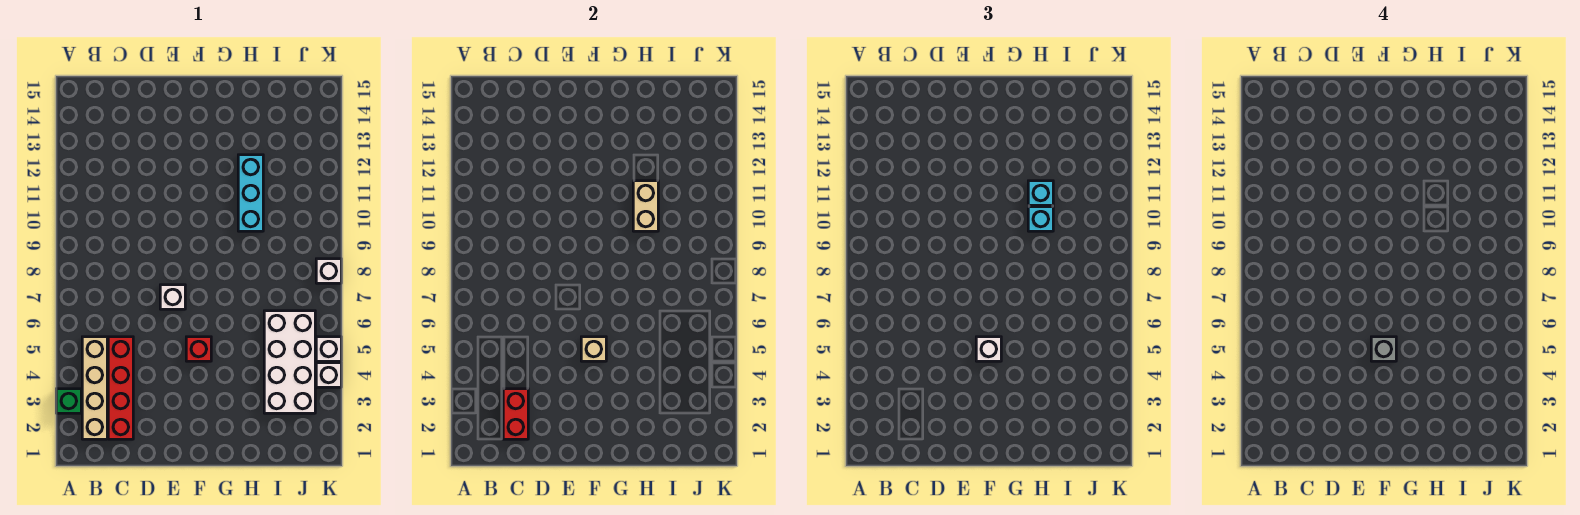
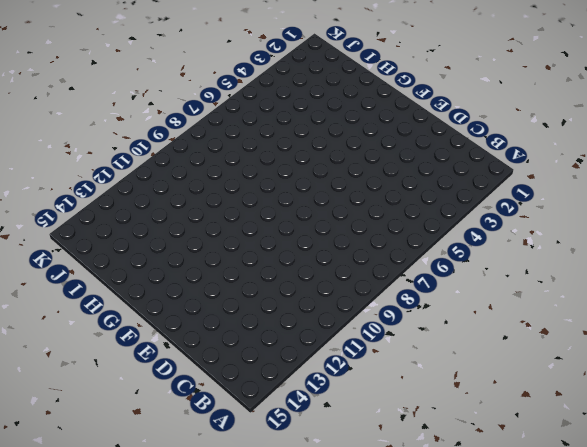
none -> green 1x1 brick [56,389,81,413]
none -> tan 1x4 brick [82,337,107,439]
none -> red 1x4 brick [108,337,133,439]

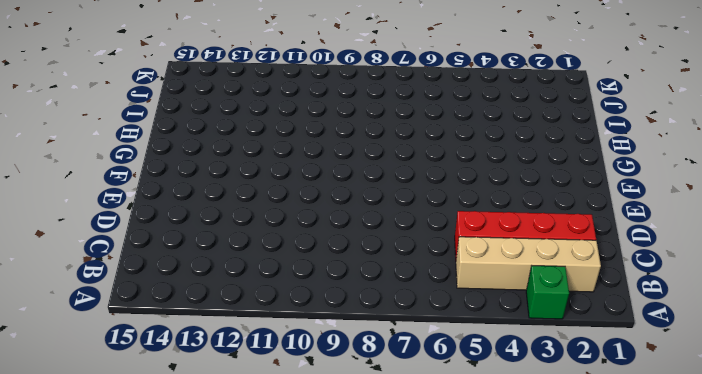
none -> white 1x1 brick [160,285,185,309]
none -> red 1x1 brick [186,337,211,361]
none -> cyan 1x3 brick [238,155,263,231]

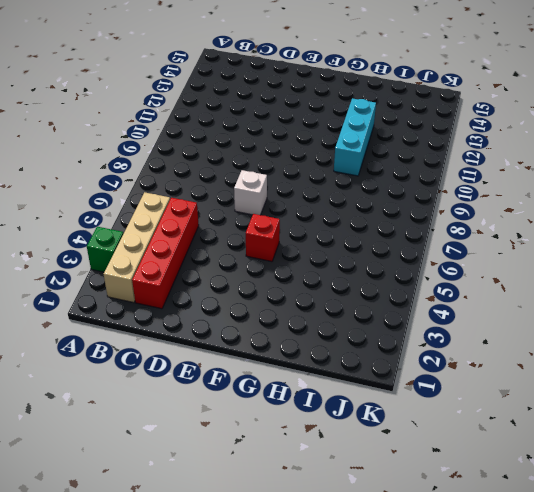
none -> white 2x4 brick [264,311,315,413]
none -> white 1x1 brick [316,363,341,387]
none -> white 1x1 brick [316,337,341,361]

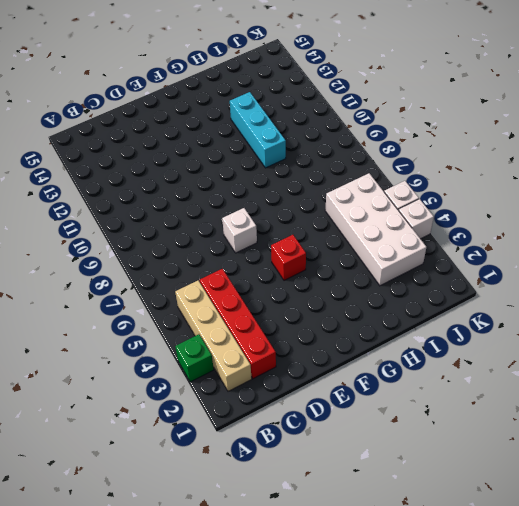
none -> white 1x1 brick [316,259,341,283]
none -> red 1x2 brick [503,389,528,439]
none -> tan 1x1 brick [581,337,606,361]

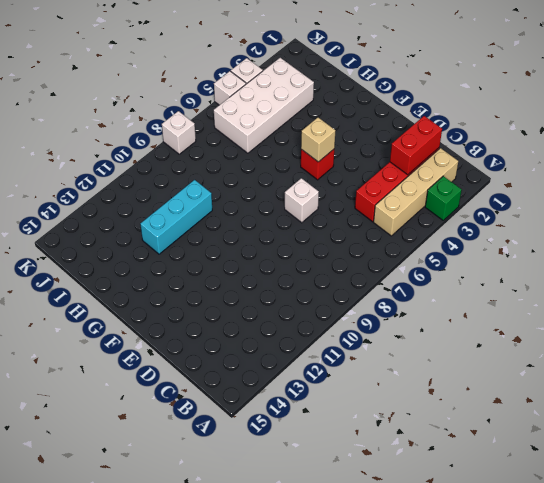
none -> tan 1x2 brick [633,181,658,231]
none -> white 1x1 brick [976,337,1001,361]
none -> cyan 1x1 brick [1028,207,1053,231]

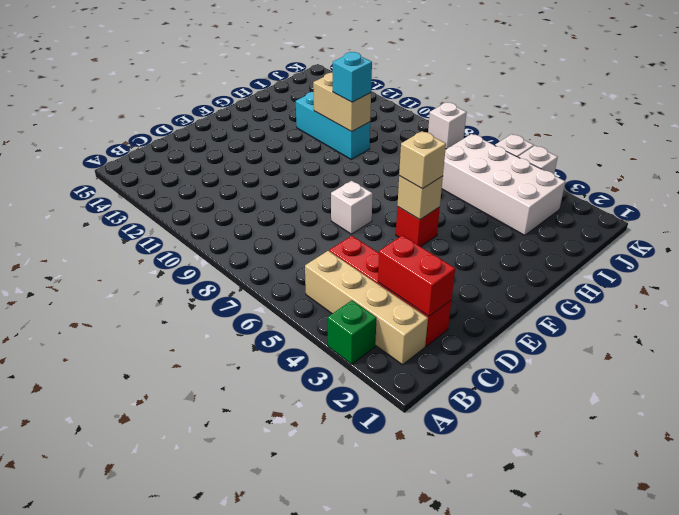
tan 1x1 brick [399,131,446,189] -> white 1x1 brick [976,337,1001,361]
none -> cyan 1x1 brick [1028,181,1053,205]
none -> grey 1x1 brick [1371,337,1396,361]

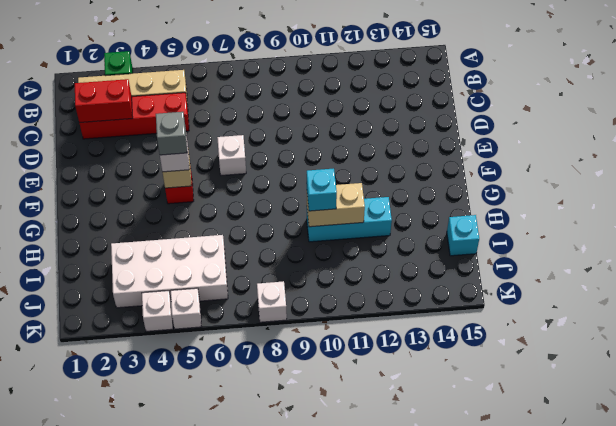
cyan 1x1 brick [447,215,479,256] -> cyan 1x1 brick moved to [1028,181,1053,205]

